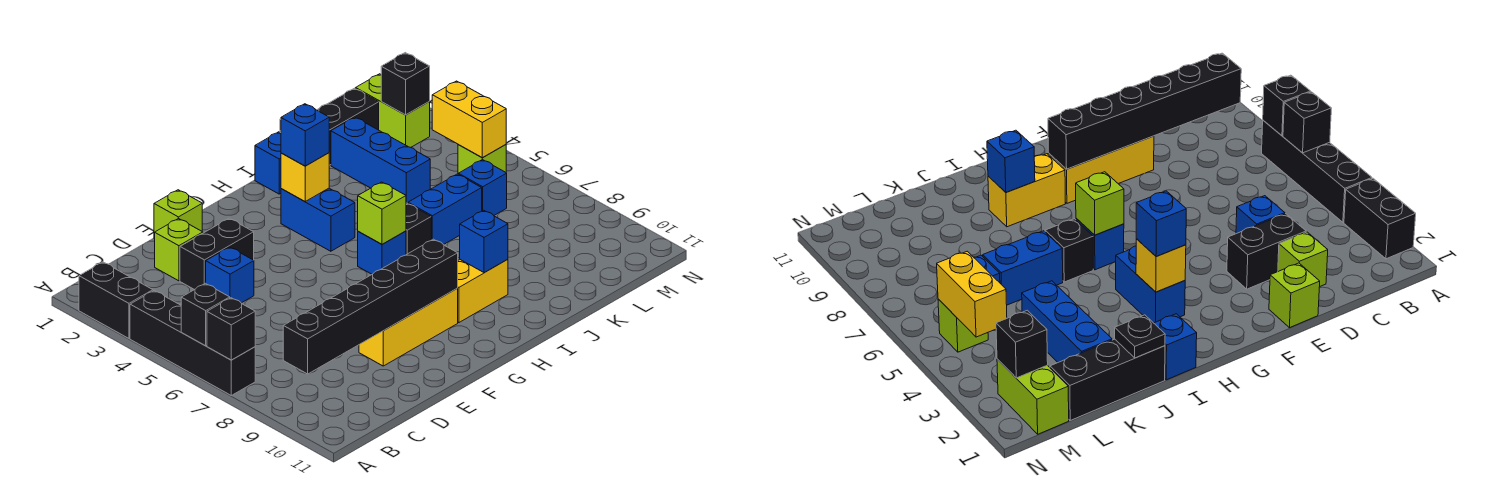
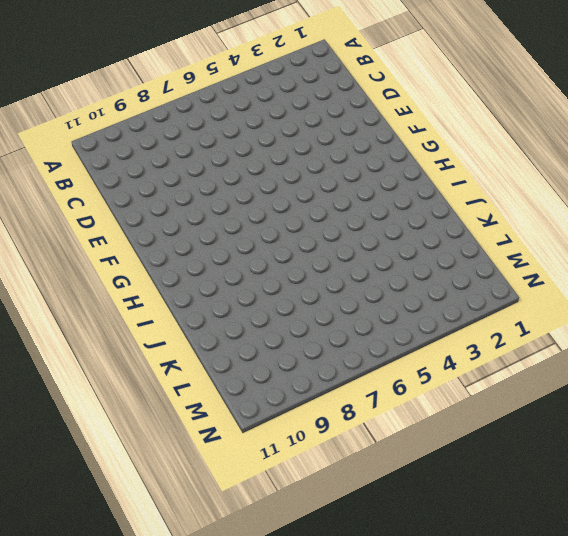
none -> black 1x2 brick [79,262,153,338]
none -> black 1x4 brick [130,291,255,395]
none -> lime 1x1 brick [155,218,203,281]

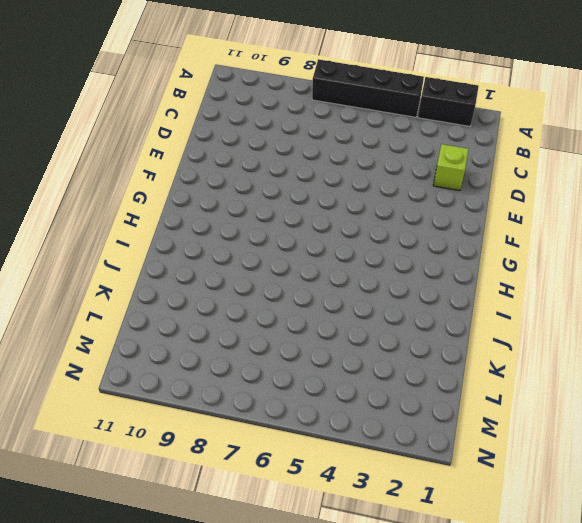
none -> black 1x2 brick [180,218,254,290]
none -> blue 1x1 brick [206,247,254,303]
none -> lime 1x1 brick [154,190,202,239]

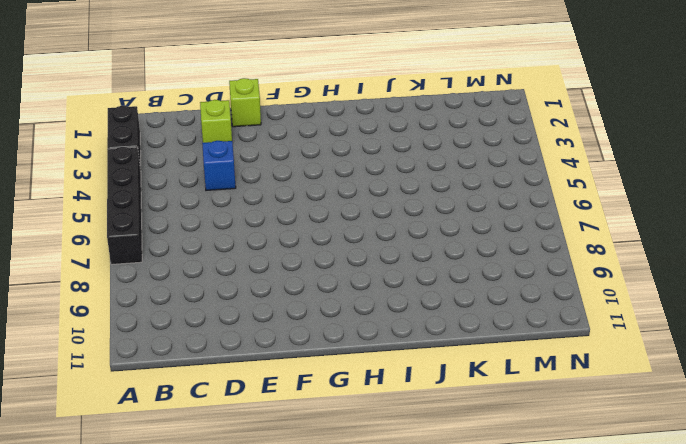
none -> black 1x2 brick [180,218,254,290]
none -> yellow 1x3 brick [359,289,458,366]
none -> blue 1x2 brick [281,188,355,251]

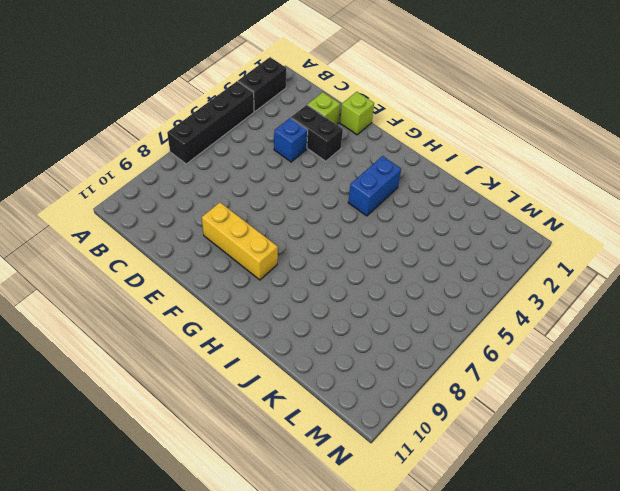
none -> blue 1x1 brick [358,231,406,274]
none -> yellow 1x2 brick [457,259,508,323]
none -> blue 1x1 brick [255,132,281,194]

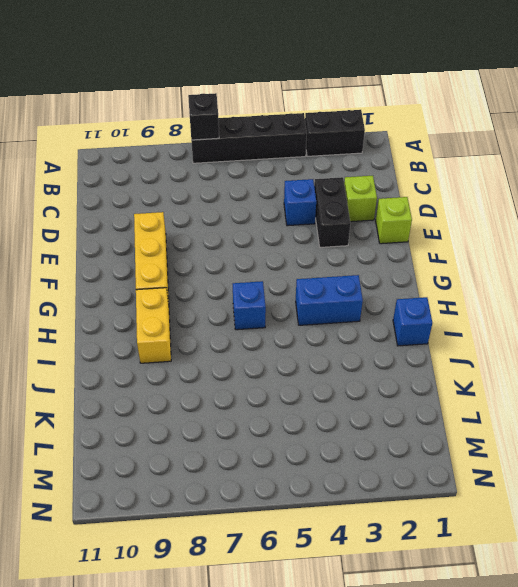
none -> black 1x1 brick [406,203,431,255]
none -> black 1x3 brick [280,88,379,165]
none -> blue 1x2 brick [408,174,482,245]

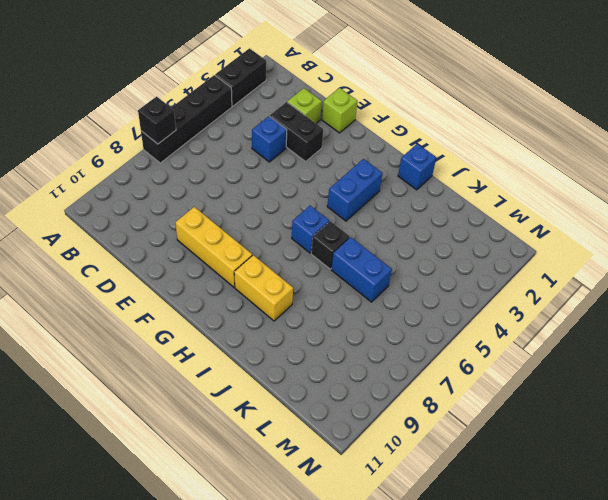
none -> black 1x3 brick [280,88,379,165]
none -> blue 1x3 brick [331,117,430,203]
none -> blue 1x1 brick [458,160,507,215]

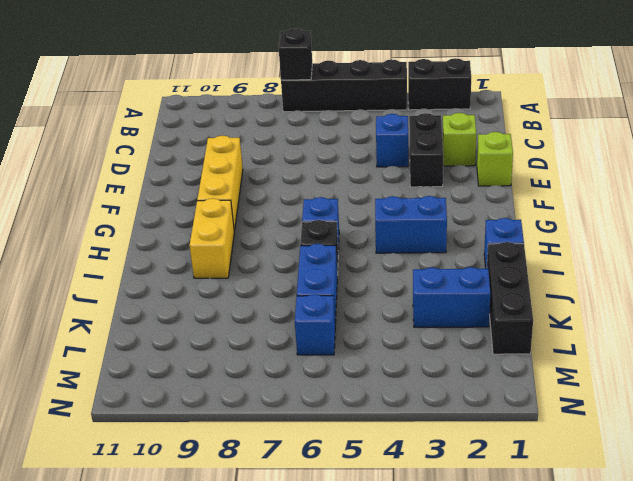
blue 1x2 brick [413,267,490,327] -> blue 1x3 brick [331,117,430,203]
none -> lime 1x2 brick [356,74,430,147]
none -> lime 1x1 brick [458,144,506,174]
none -> black 1x1 brick [181,283,230,346]

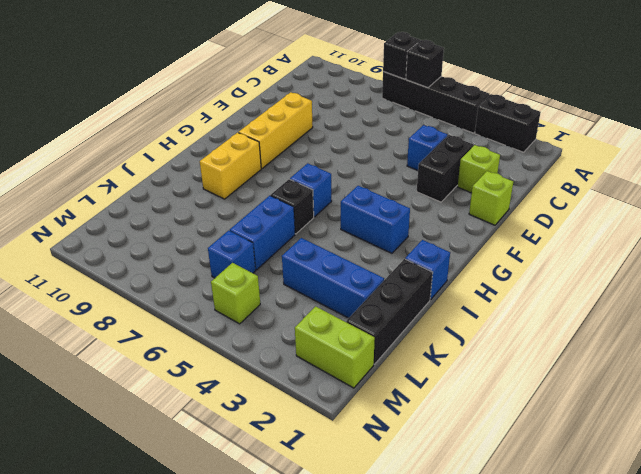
none -> black 1x6 brick [283,239,458,374]
none -> yellow 1x1 brick [281,153,329,201]
none -> lime 1x1 brick [358,182,406,244]

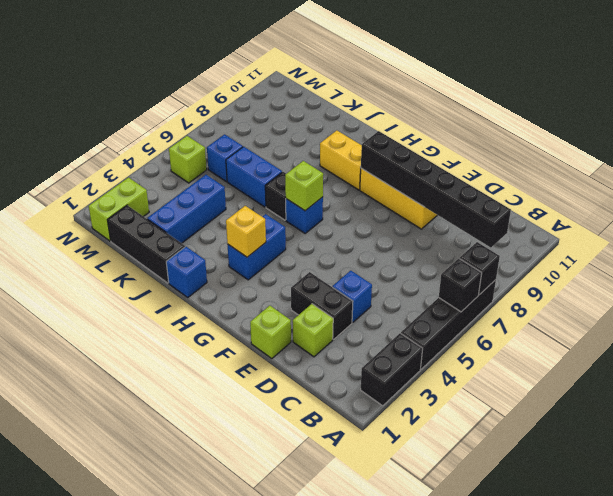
none -> blue 1x1 brick [460,210,508,273]
none -> black 1x1 plate [1115,315,1165,358]
none -> black 1x1 brick [381,53,430,115]

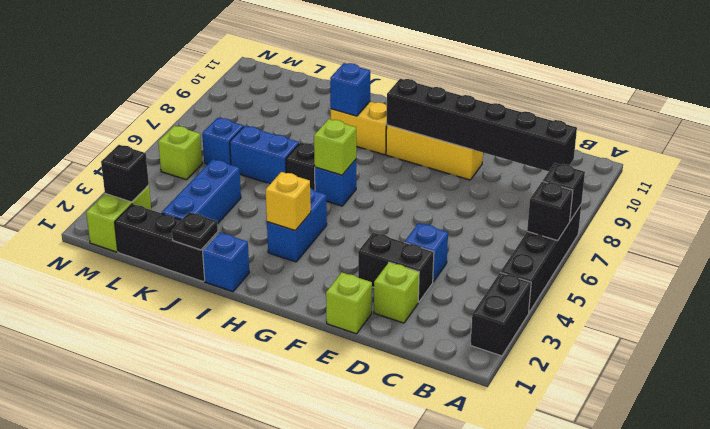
none -> yellow 1x2 brick [432,81,506,158]
none -> blue 1x1 brick [281,104,329,166]

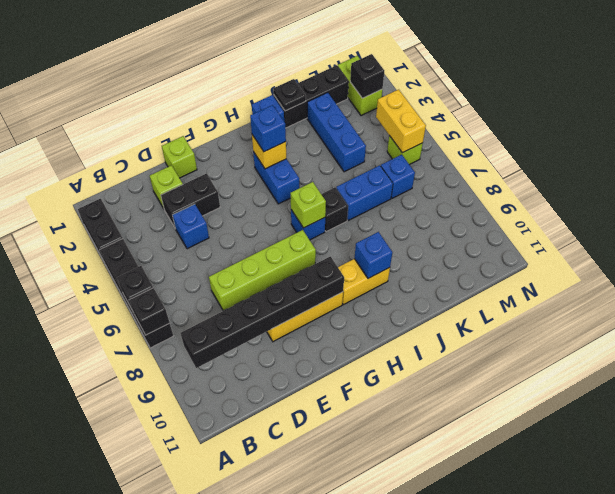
lime 1x4 brick [209,230,316,311] -> none

